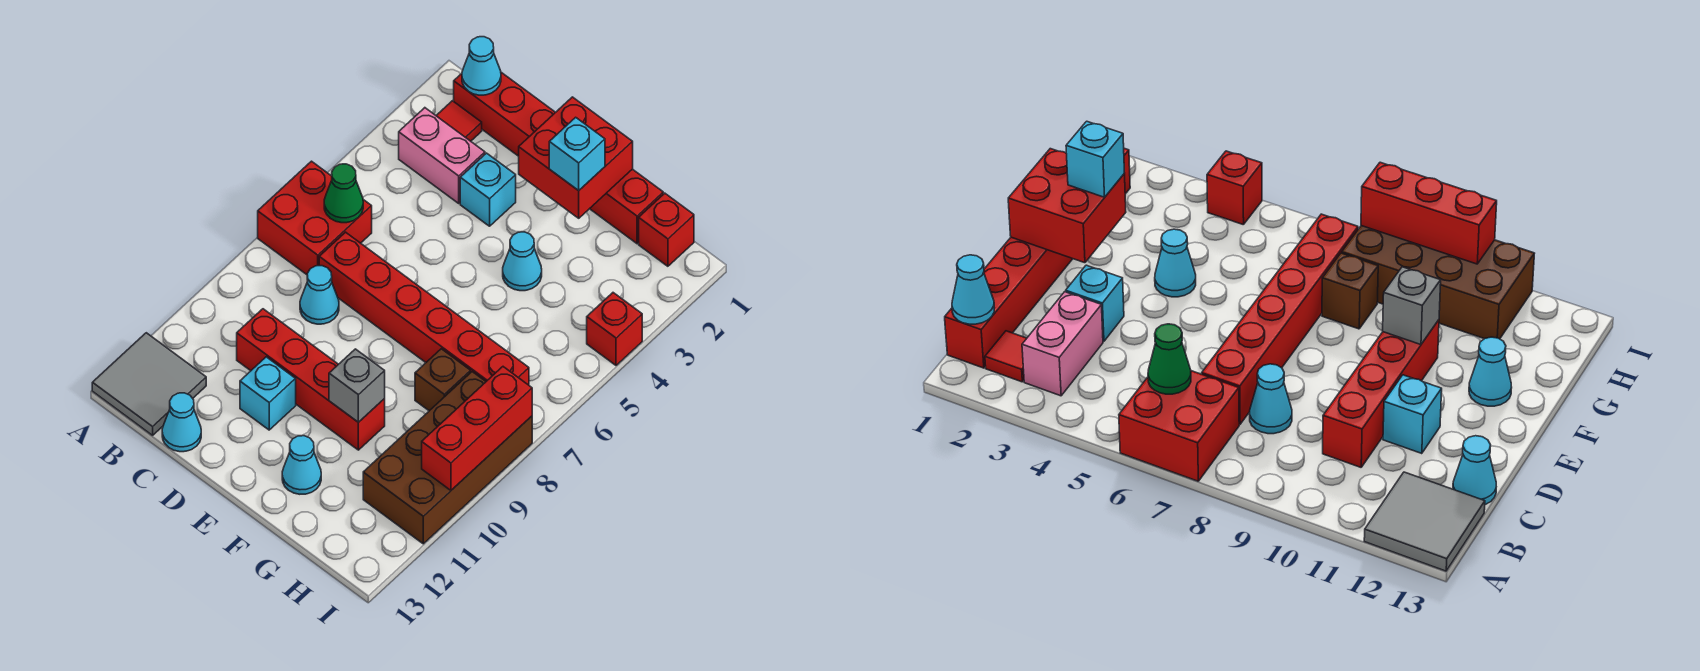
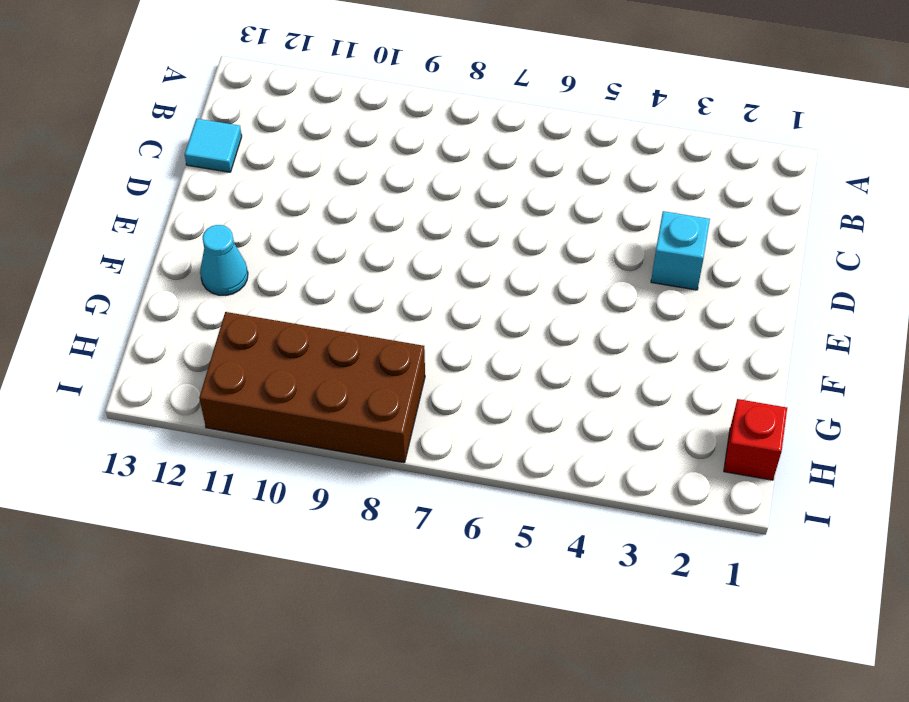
cyan 1x1 tile [185,119,242,172] -> cyan 1x1 cone [162,393,201,452]
none -> red 2x2 brick [258,161,372,275]
none -> grey 2x2 tile [92,333,206,435]
none -> red 1x6 brick [454,72,663,244]

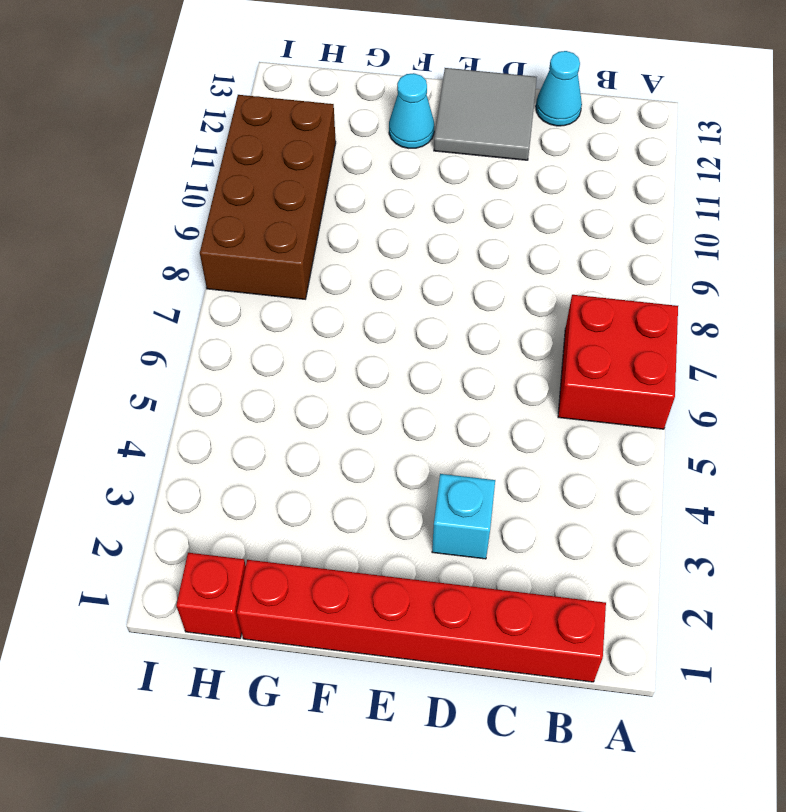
grey 2x2 tile [434,68,537,160] -> grey 2x2 tile moved to [92,333,206,435]
none -> red 1x1 tile [436,101,482,141]
none -> pink 1x2 brick [399,108,485,203]
none -> red 1x6 brick [319,232,529,385]

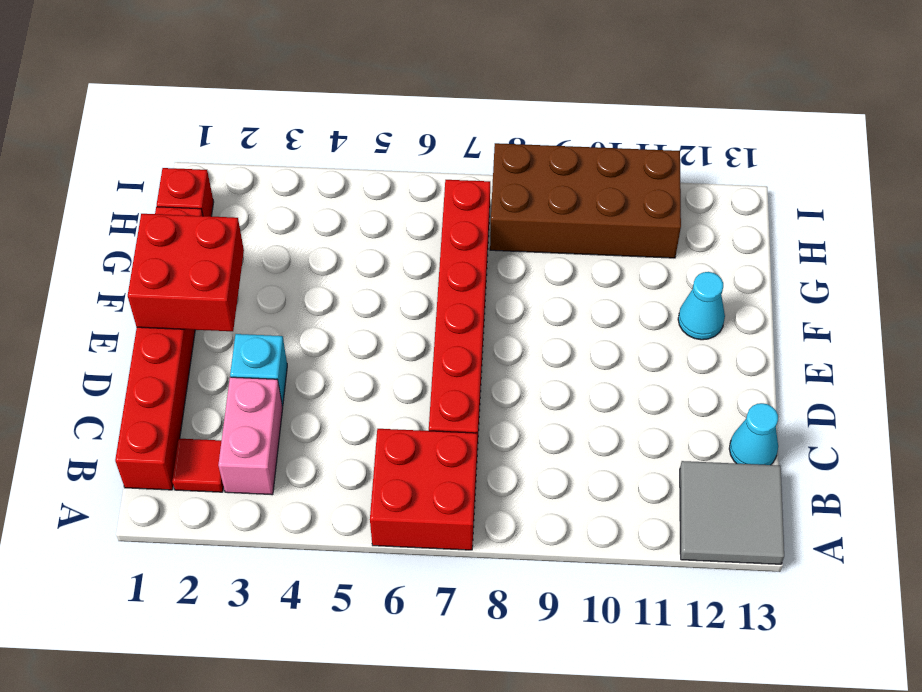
none -> cyan 1x1 cone [300,266,339,324]
none -> red 1x4 brick [237,309,385,450]
none -> cyan 1x1 brick [240,357,296,430]

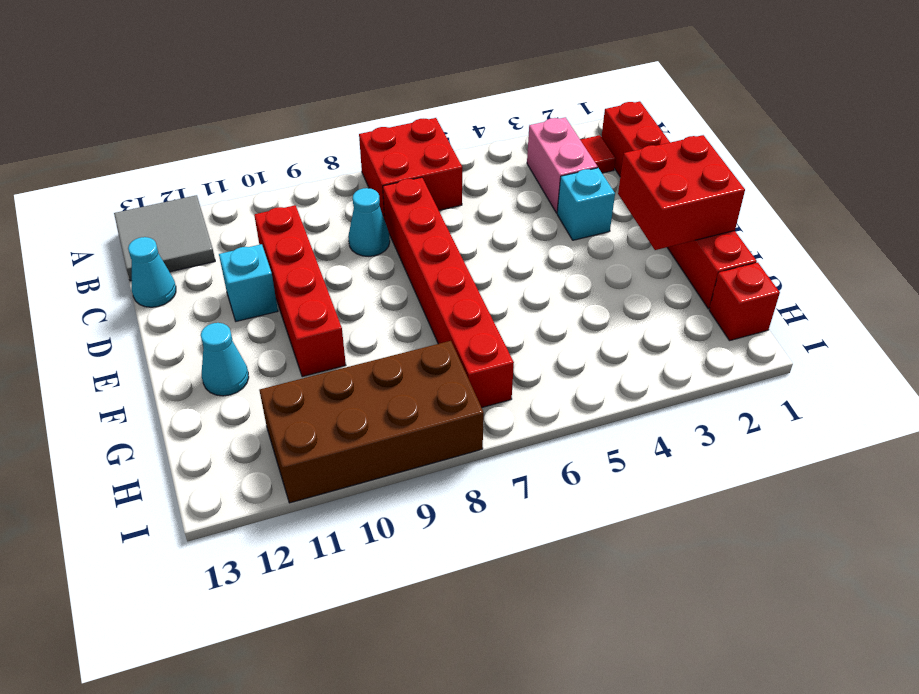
none -> cyan 1x1 cone [503,232,542,291]
none -> brown 1x1 brick [415,349,471,411]
none -> red 1x1 brick [587,293,642,365]

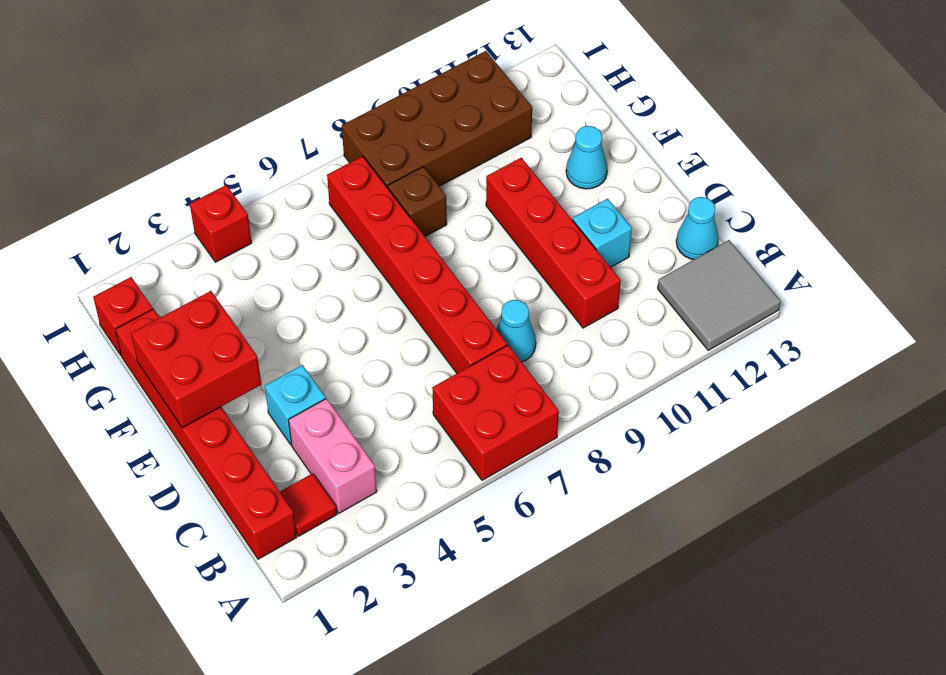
none -> cyan 1x1 cone [503,232,542,291]
none -> cyan 1x1 cone [462,37,501,95]
none -> green 1x1 cone [324,164,363,223]

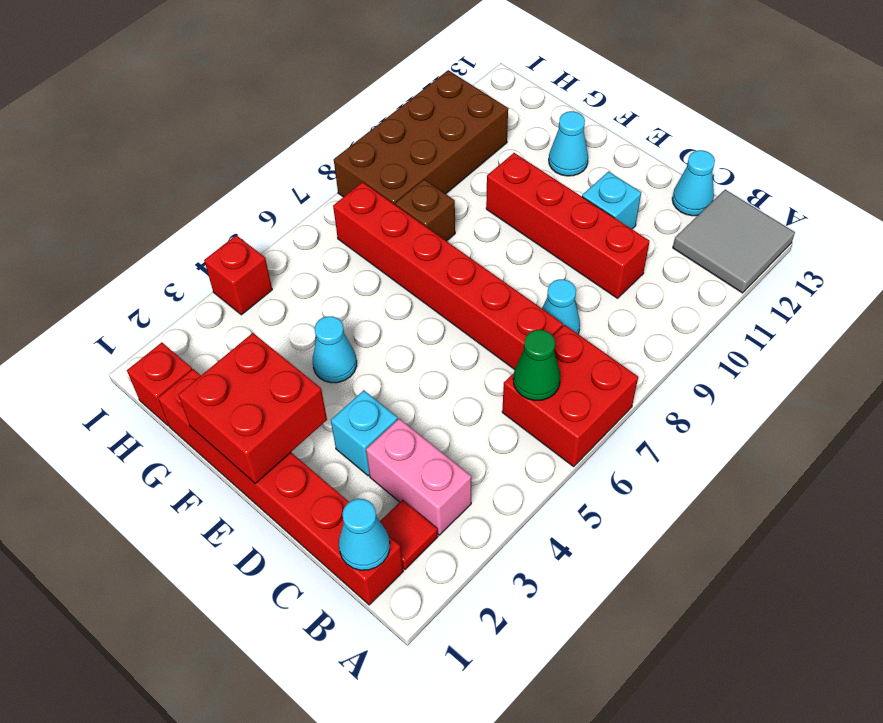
none -> grey 1x1 brick [329,349,385,422]
none -> red 1x3 brick [422,367,532,490]
none -> cyan 1x1 brick [549,117,605,191]

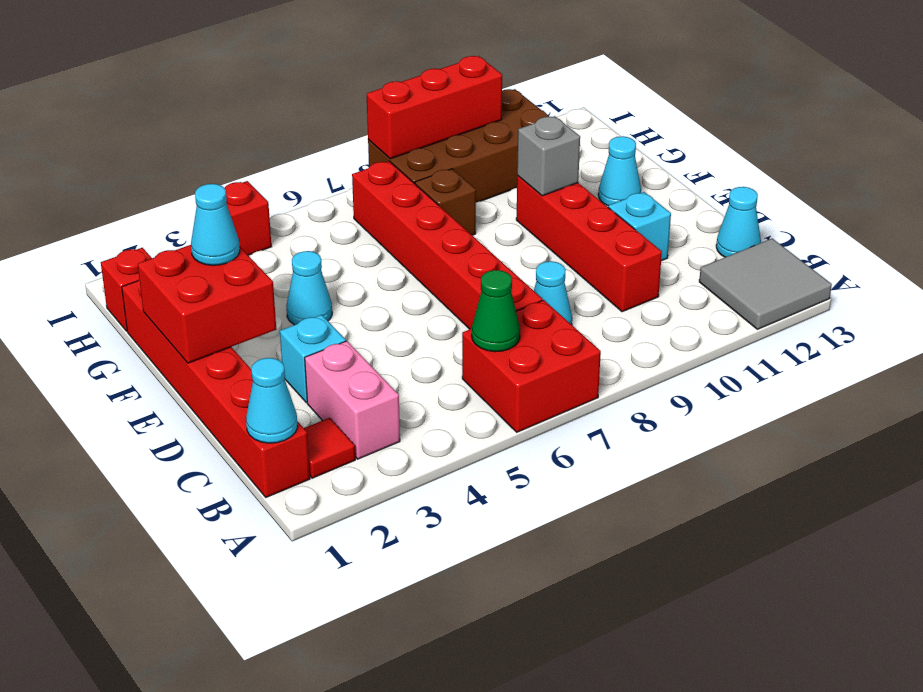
cyan 1x1 cone [191,184,240,265] -> cyan 1x1 brick [549,117,605,191]

